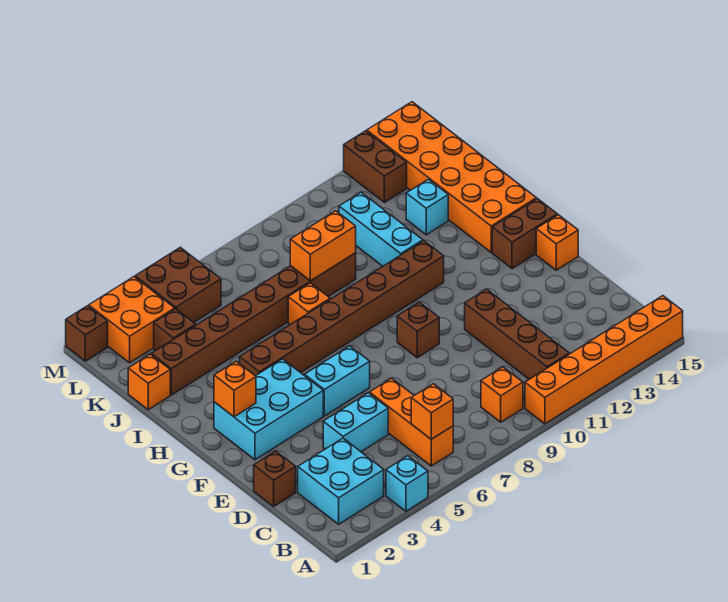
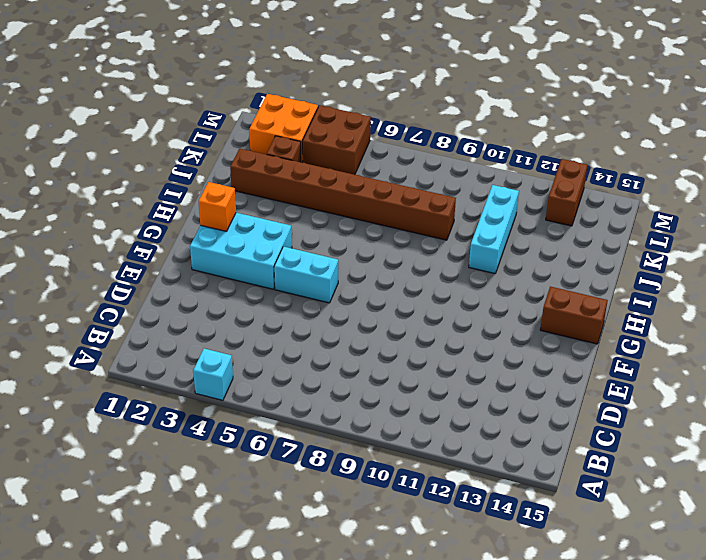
none -> orange 1x6 brick [525,296,683,424]
none -> cyan 2x2 brick [298,438,384,524]
none -> orange 1x3 brick [370,378,453,466]

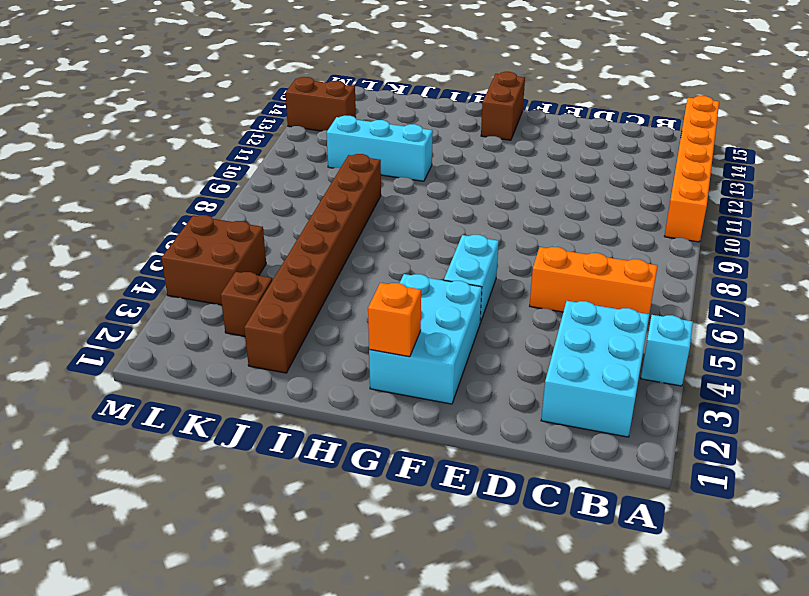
cyan 2x3 brick [541,301,649,437] -> cyan 2x2 brick [298,438,384,524]
none -> orange 1x1 brick [481,367,523,422]
none -> brown 1x4 brick [465,289,569,379]
none -> brown 1x1 brick [254,451,296,507]

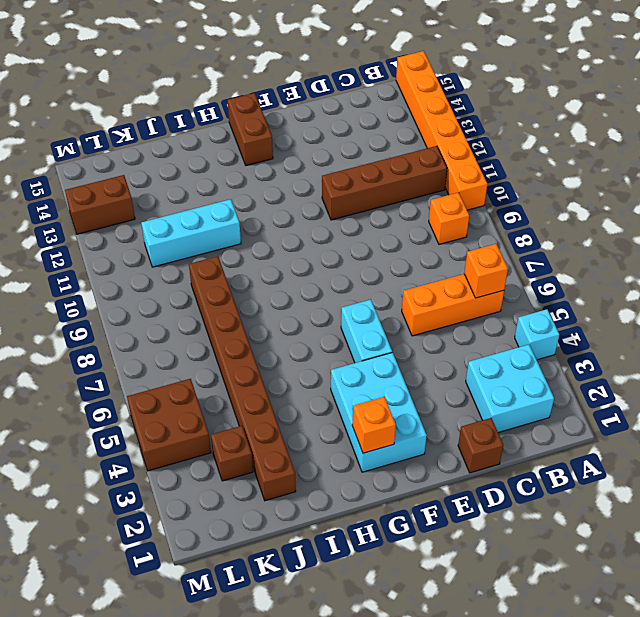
none -> cyan 1x2 brick [323,393,388,452]
none -> brown 1x1 brick [397,302,439,358]
none -> orange 1x1 brick [536,215,578,270]

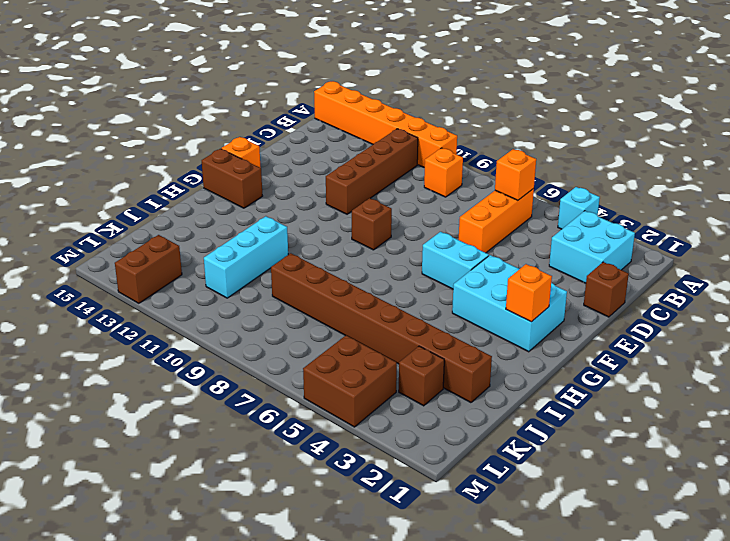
none -> cyan 1x2 brick [323,393,388,452]
none -> brown 1x8 brick [240,241,444,376]
none -> orange 2x6 brick [367,102,536,252]

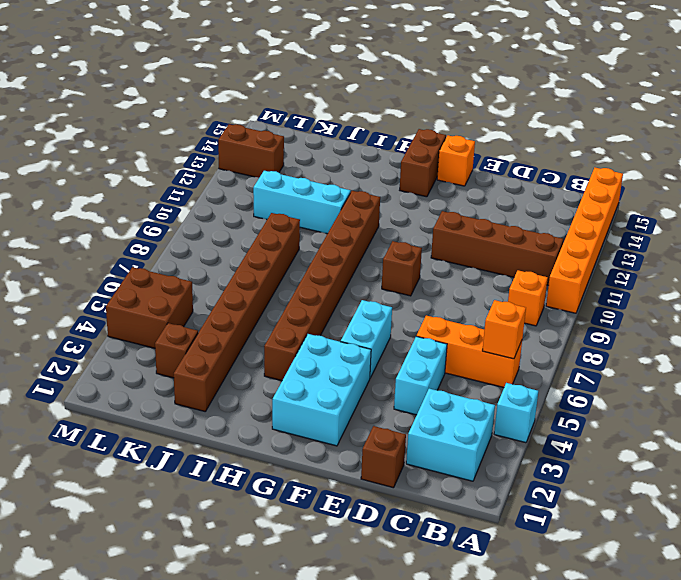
none -> orange 2x6 brick [367,102,536,252]
none -> orange 1x1 brick [288,283,330,325]
none -> orange 1x1 brick [128,354,170,410]

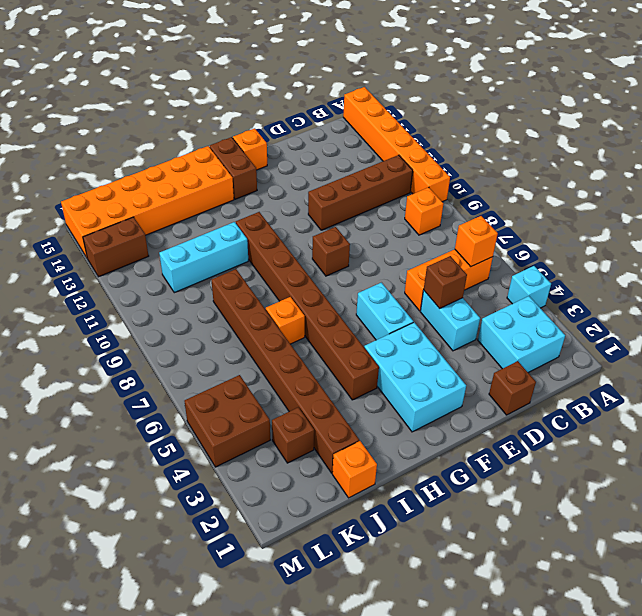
brown 1x1 brick [424,256,467,309] -> brown 1x1 brick moved to [66,306,108,361]
none -> cyan 1x1 brick [406,179,448,235]
none -> orange 2x2 brick [89,277,175,363]
none -> orange 1x1 brick [214,361,256,417]

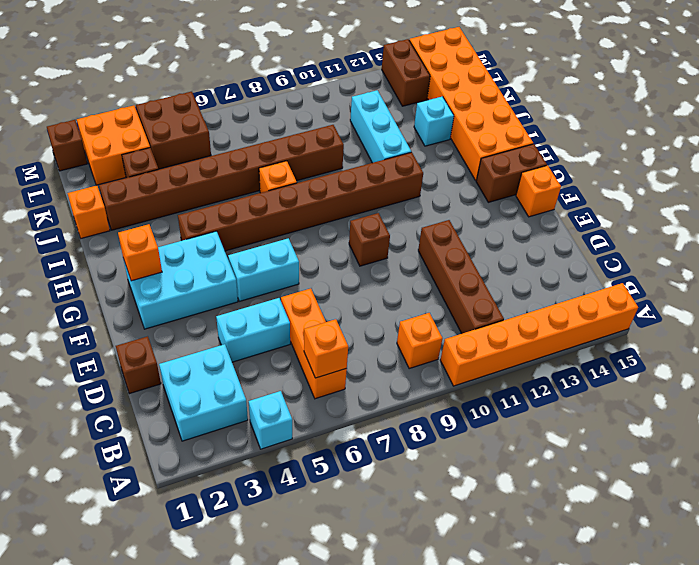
none -> orange 1x2 brick [290,211,356,281]

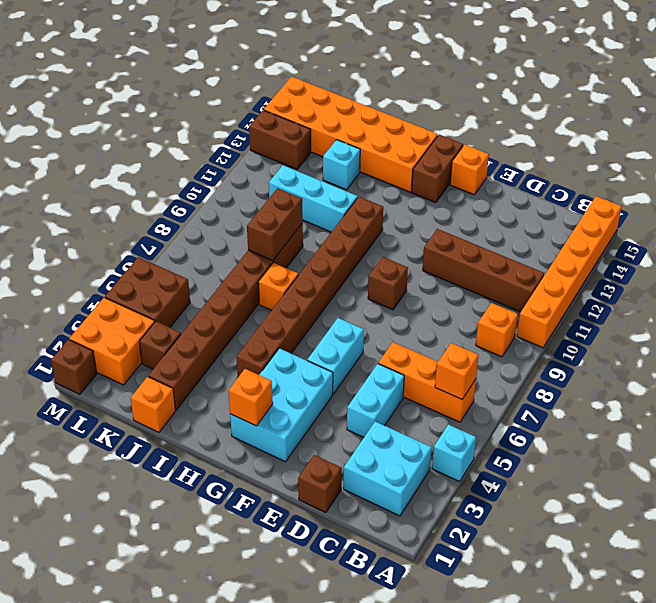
brown 1x2 brick [247,188,303,260] -> orange 1x2 brick [290,211,356,281]

